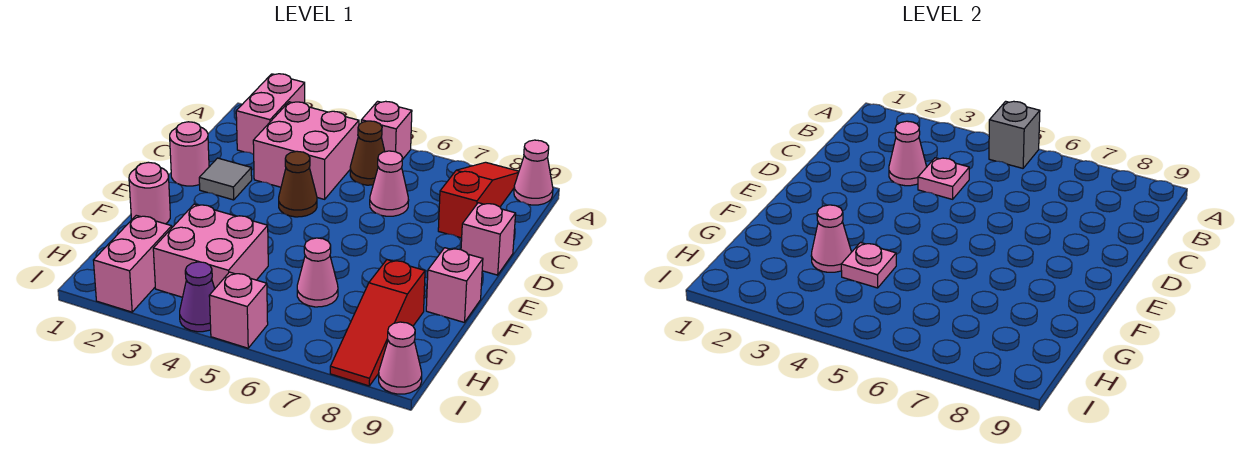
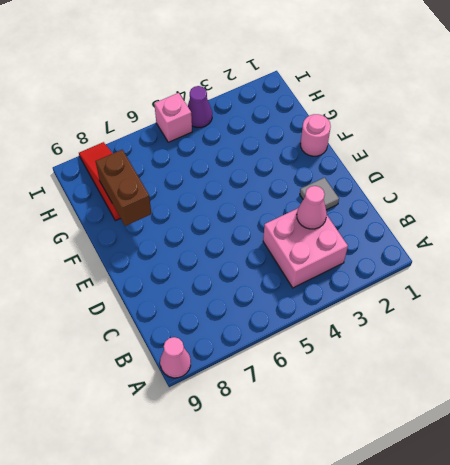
brown 1x2 brick [96,150,151,226] -> none
none -> pink 1x2 brick [236,74,305,154]
none -> pink 1x1 brick [361,101,412,158]
none -> red 1x3 slope [438,162,519,238]

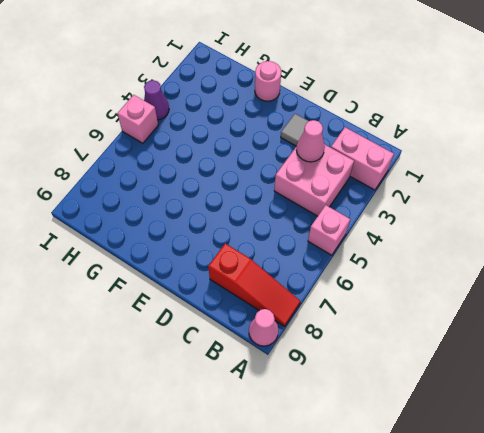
none -> brown 1x1 cone [350,121,385,185]
none -> pink 1x1 cone [370,151,409,216]
none -> pink 1x1 round brick [170,122,209,186]

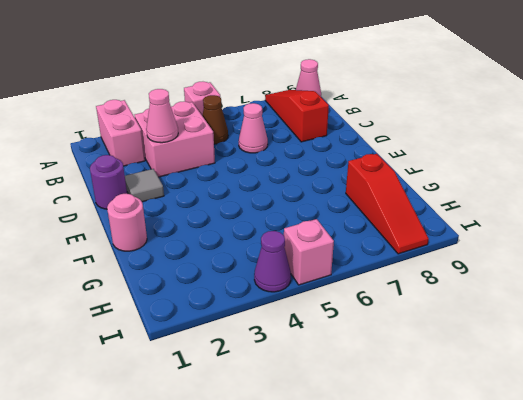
purple 1x1 round brick [90,155,127,209] -> pink 1x1 round brick [170,122,209,186]
none -> brown 1x1 cone [279,151,317,217]
none -> pink 1x1 brick [461,203,516,275]
none -> pink 1x1 brick [426,248,483,323]

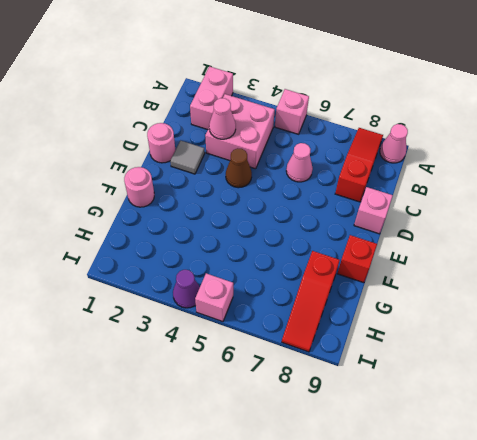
red 1x1 brick [337,235,377,283] -> pink 1x1 brick [426,248,483,323]
none -> brown 1x1 cone [350,121,385,185]
none -> pink 2x2 brick [153,204,268,297]
none -> pink 1x1 cone [297,238,338,307]

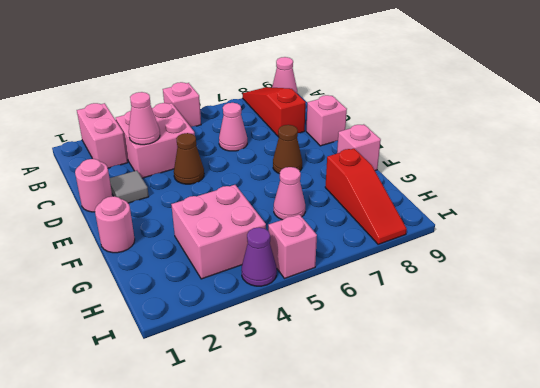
brown 1x1 cone [273,125,302,174] -> brown 1x1 cone moved to [350,121,385,185]
none -> pink 1x2 brick [93,215,172,312]
none -> pink 1x1 cone [379,322,422,394]
none -> grey 1x1 brick [989,101,1040,168]

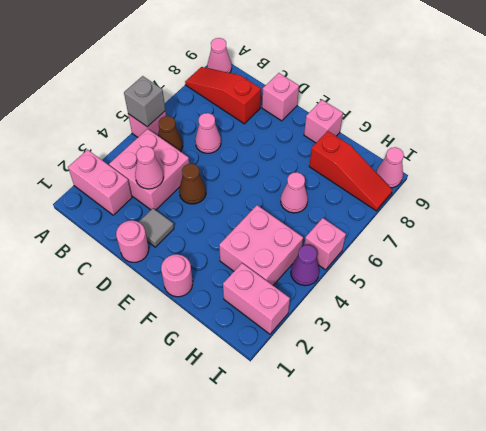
none -> pink 1x1 plate [918,158,969,199]
none -> pink 1x1 cone [811,205,851,272]
none -> pink 1x1 plate [841,243,896,288]

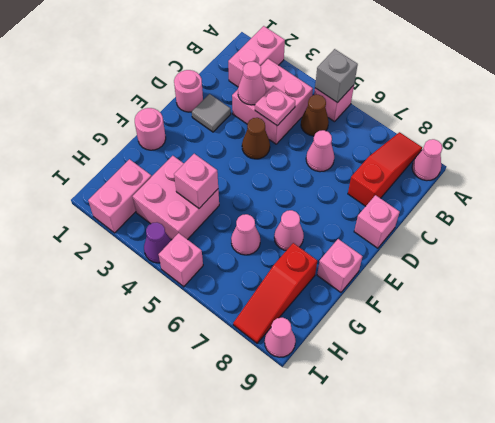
pink 1x1 cone [274,210,304,250] -> pink 1x1 cone moved to [811,205,851,272]
pink 1x1 brick [174,154,218,208] -> pink 1x1 plate [841,243,896,288]

